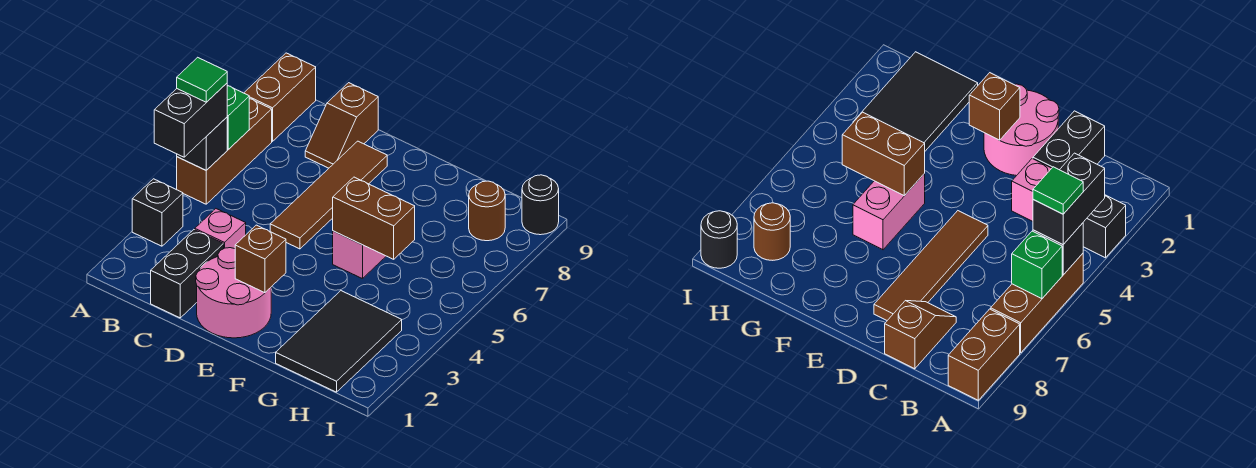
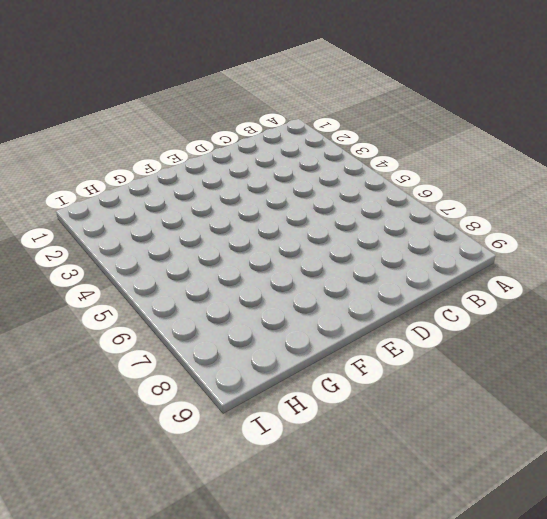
none -> black 1x1 brick [132,179,183,246]
none -> brown 1x3 brick [176,99,272,204]
none -> brown 1x2 brick [244,53,316,141]

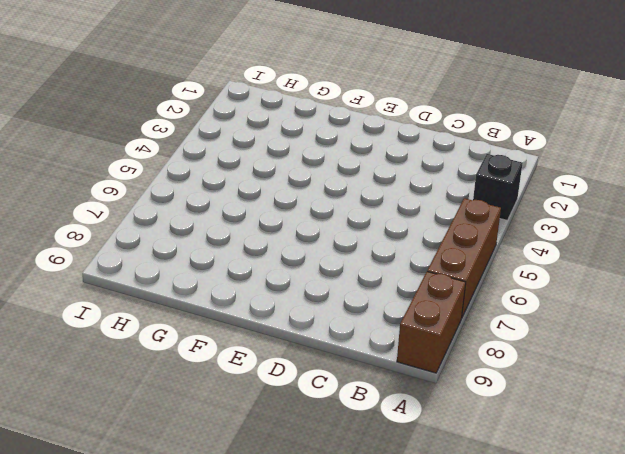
none -> black 1x2 brick [151,230,224,318]
none -> pink 1x1 brick [195,209,246,249]
none -> brown 1x2 slope [305,83,378,168]

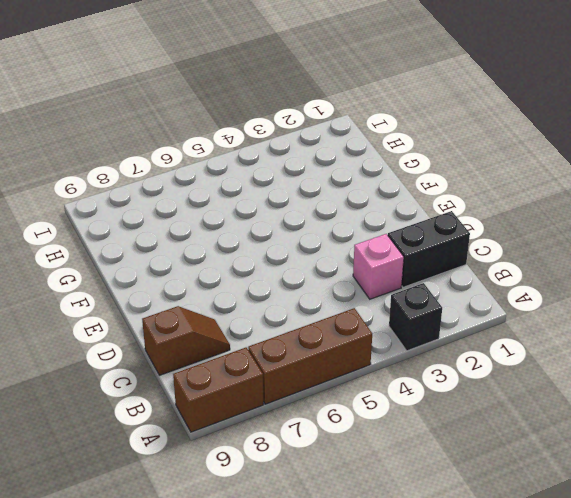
none -> pink 2x2 round brick [196,248,271,338]
none -> brown 1x4 tile [270,141,387,249]
none -> pink 1x2 brick [333,231,386,279]

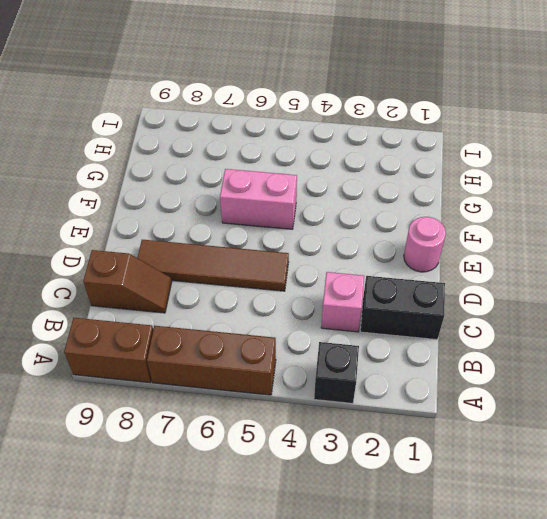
pink 1x1 round brick [404,217,446,272] -> pink 2x2 round brick [196,248,271,338]
none -> black 2x3 tile [276,291,402,392]
none -> brown 1x1 round brick [469,181,505,241]
none -> black 1x1 round brick [522,175,559,235]

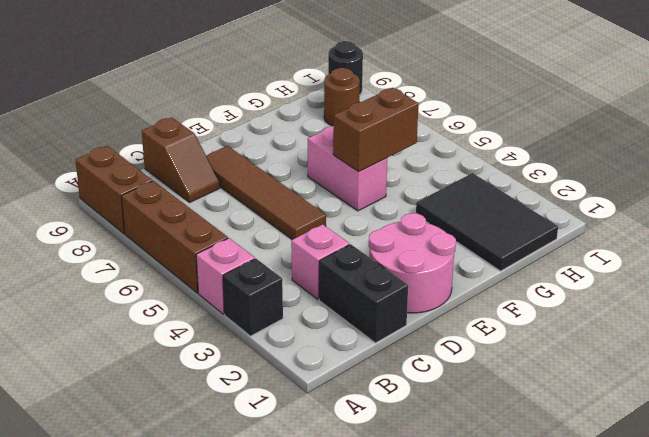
pink 1x1 brick [196,238,255,314] -> none
none -> black 1x1 brick [177,117,227,170]
none -> green 1x1 brick [227,86,249,149]
none -> brown 1x1 brick [235,225,286,293]

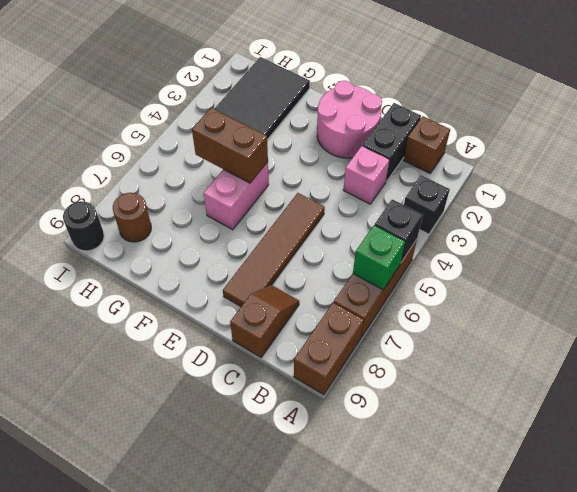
brown 1x1 brick [404,116,450,173] -> brown 1x1 brick moved to [235,225,286,293]
none -> black 1x2 brick [154,83,227,157]
none -> green 1x1 tile [177,57,227,102]

